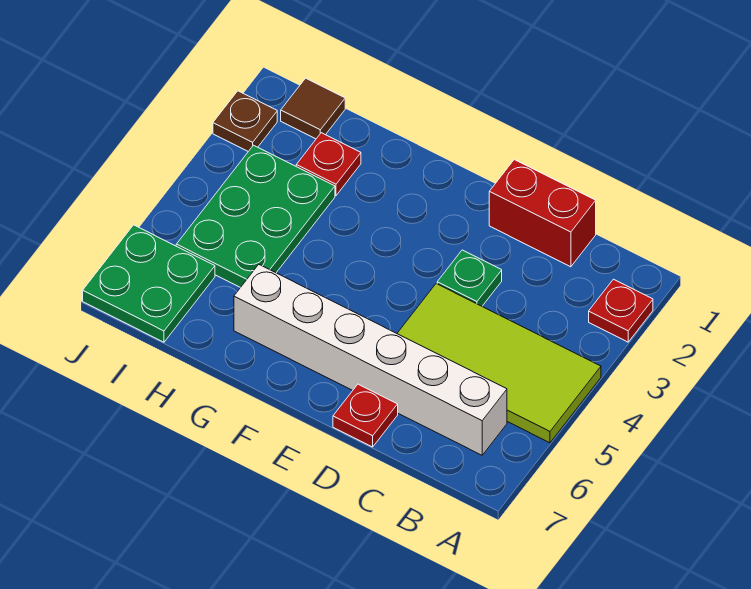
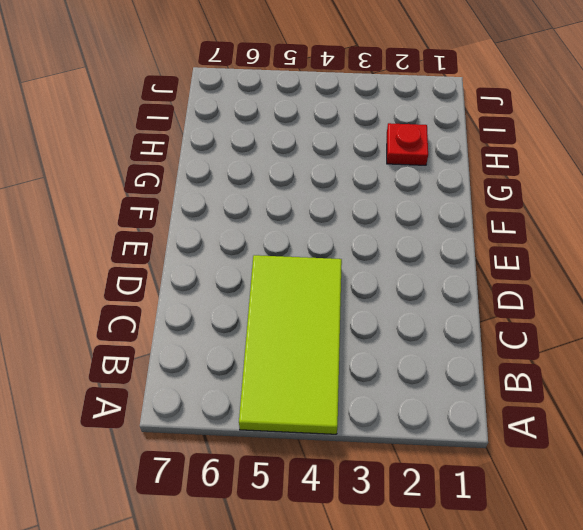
none -> red 1x1 plate [589,279,653,342]
none -> white 1x6 brick [234,265,507,455]

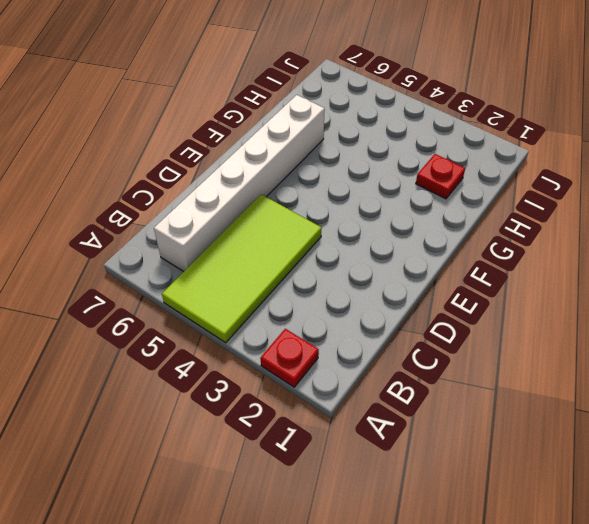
none -> red 1x2 brick [489,160,596,267]
none -> green 1x1 plate [437,250,502,306]

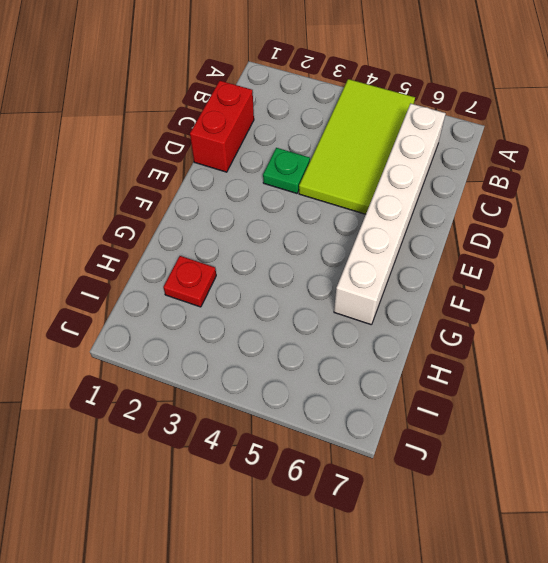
none -> red 1x1 plate [589,279,653,342]
none -> red 1x1 plate [333,384,398,447]

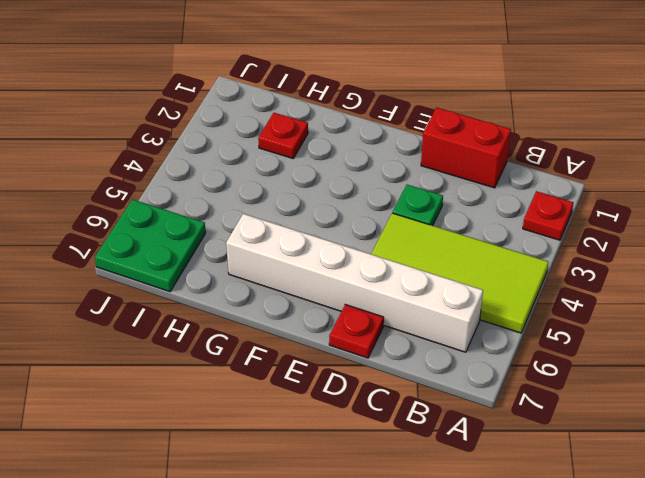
none -> green 2x3 plate [176,145,335,288]
none -> brown 1x1 tile [281,78,345,139]

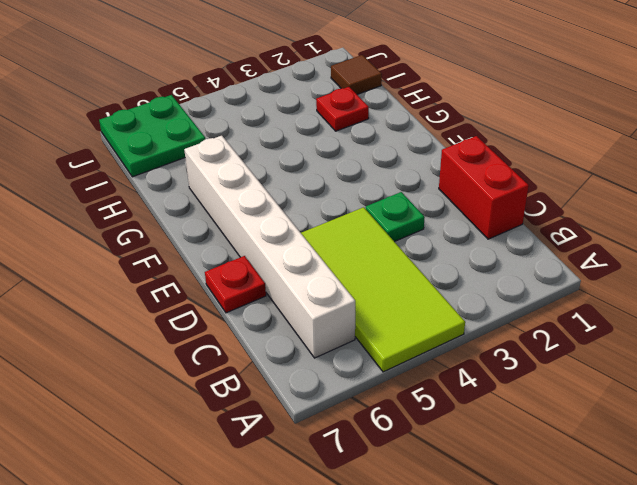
none -> red 1x1 plate [589,279,653,342]
none -> green 2x3 plate [176,145,335,288]

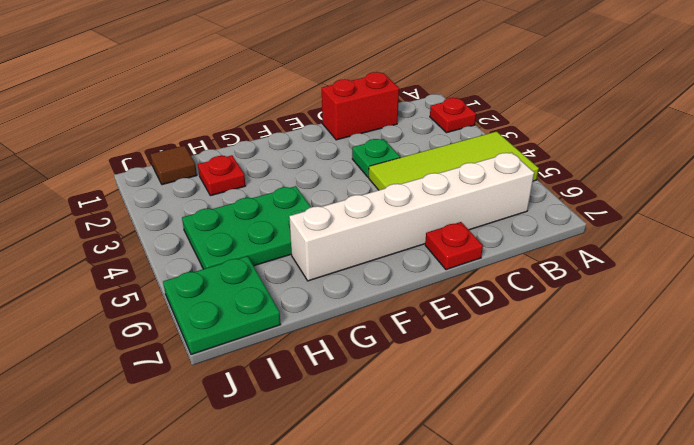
green 2x3 plate [182,186,311,269] -> green 2x3 plate turned to [176,145,335,288]
none -> brown 1x1 plate [213,91,277,151]

